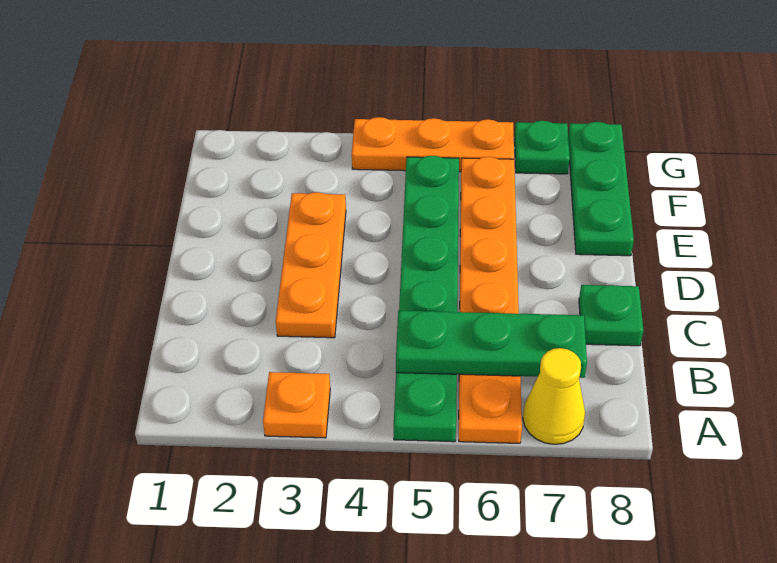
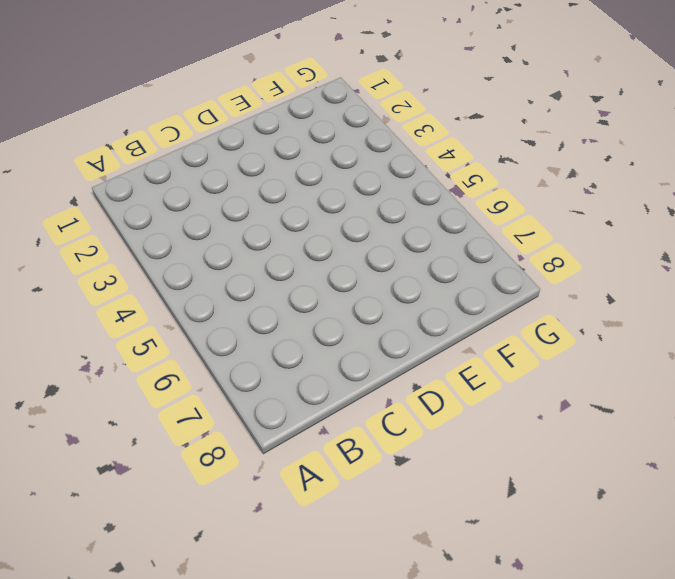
none -> orange 1x1 plate [263,372,330,438]
none -> green 1x6 plate [394,156,459,442]

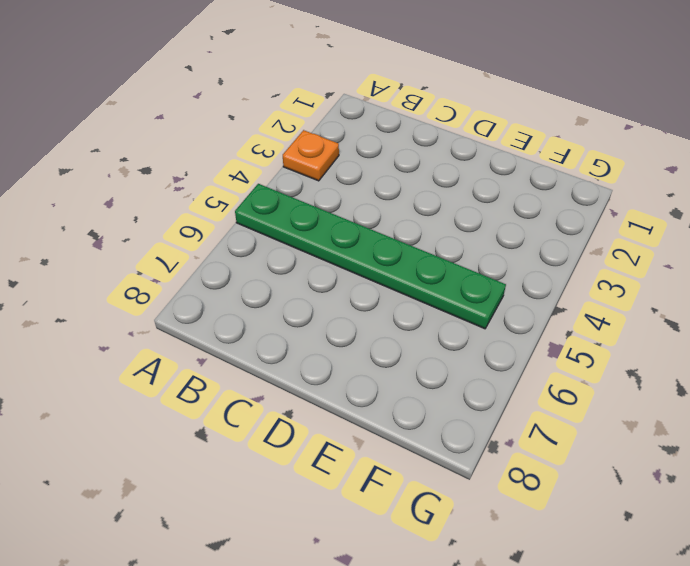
none -> orange 1x6 plate [459,157,522,443]
none -> yellow 1x1 cone [523,348,585,444]

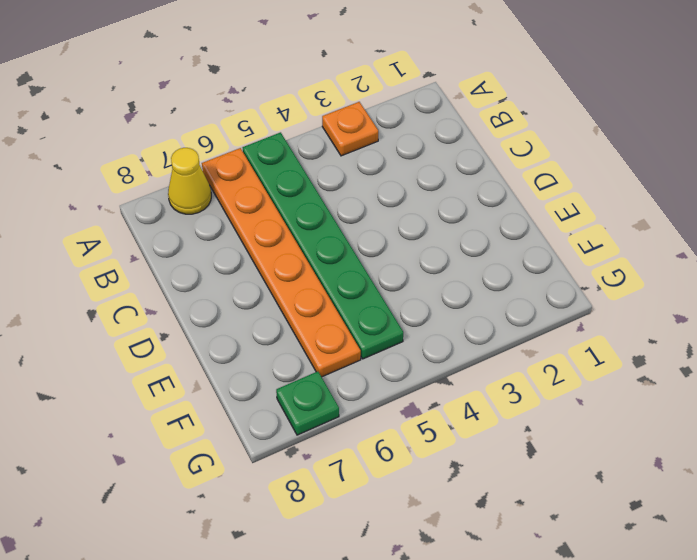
none -> orange 1x3 plate [276,192,346,338]
none -> green 1x1 plate [579,285,644,346]

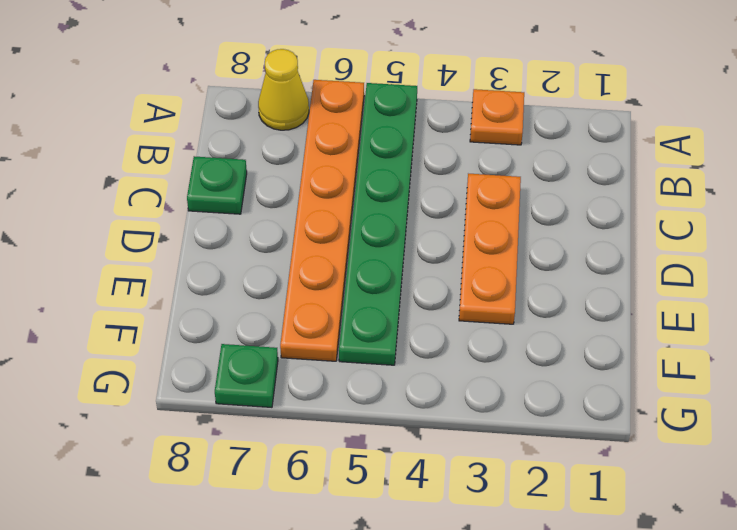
none -> green 1x3 plate [568,122,634,256]
none -> orange 1x3 plate [352,117,514,172]

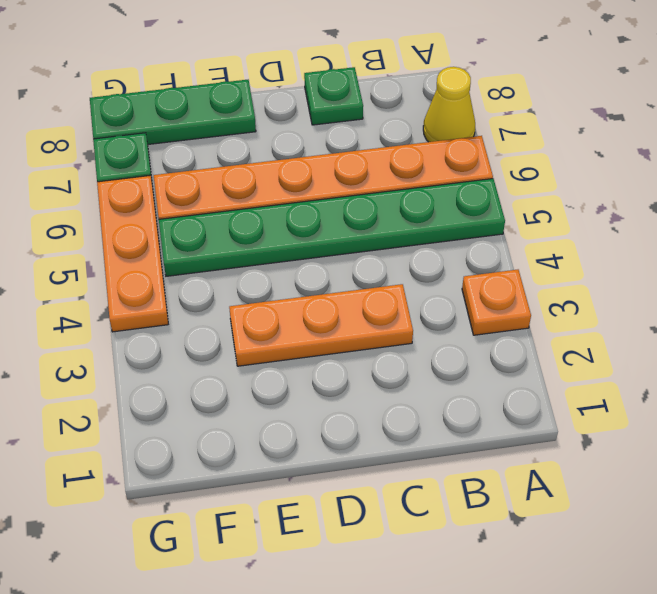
none -> green 1x3 plate [396,311,587,378]

